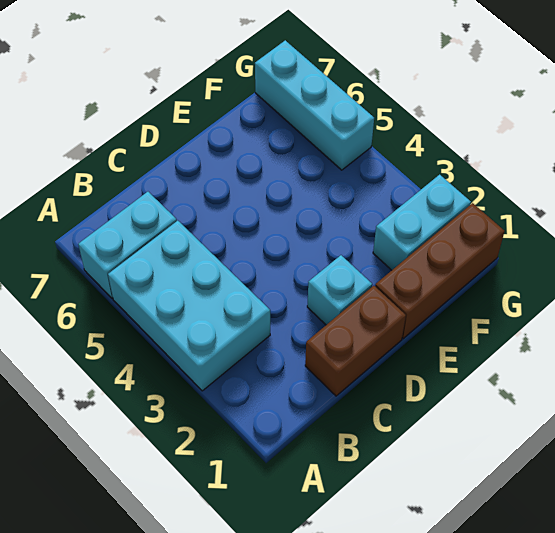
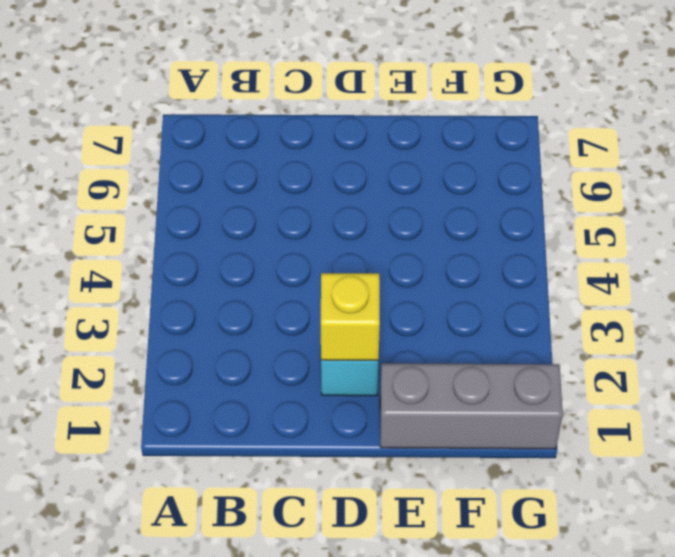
yellow 1x1 brick [321,273,380,360] -> none
grey 1x3 brick [380,363,563,449] -> brown 1x3 brick [375,203,504,338]
none -> cyan 2x3 brick [108,221,270,391]
none -> cyan 1x2 brick [78,192,177,298]

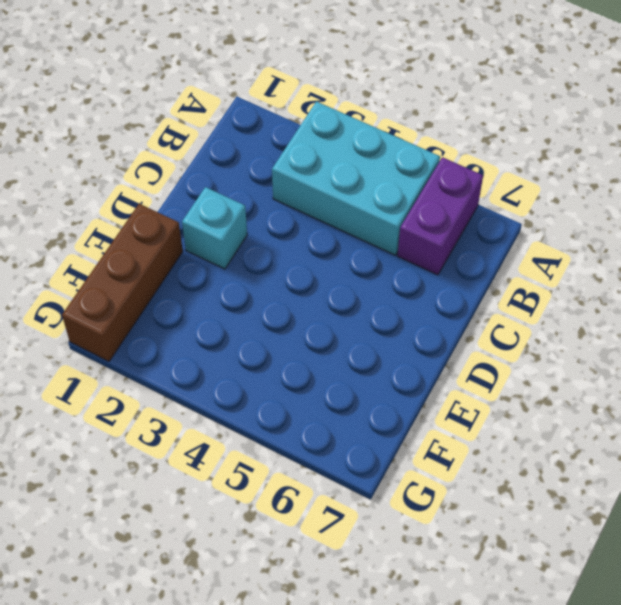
purple 1x2 brick [398,157,483,275] -> cyan 1x2 brick [78,192,177,298]
none -> brown 1x2 brick [305,286,406,396]
none -> cyan 1x2 brick [373,175,471,270]

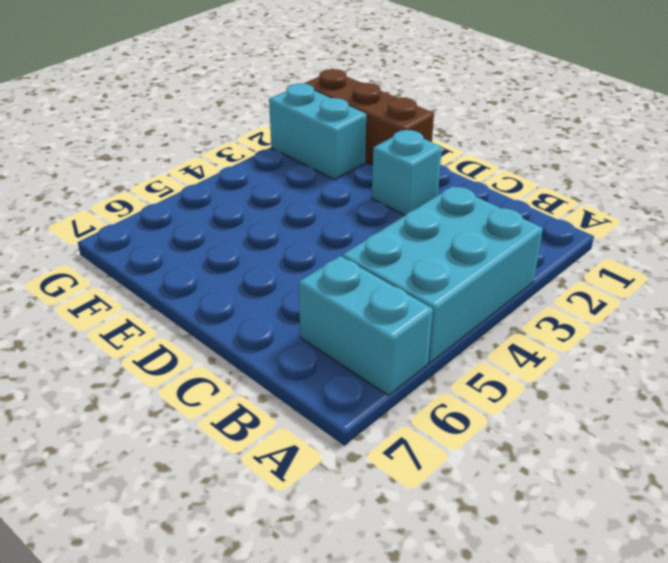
none -> brown 1x2 brick [305,286,406,396]
none -> cyan 1x3 brick [255,40,374,170]

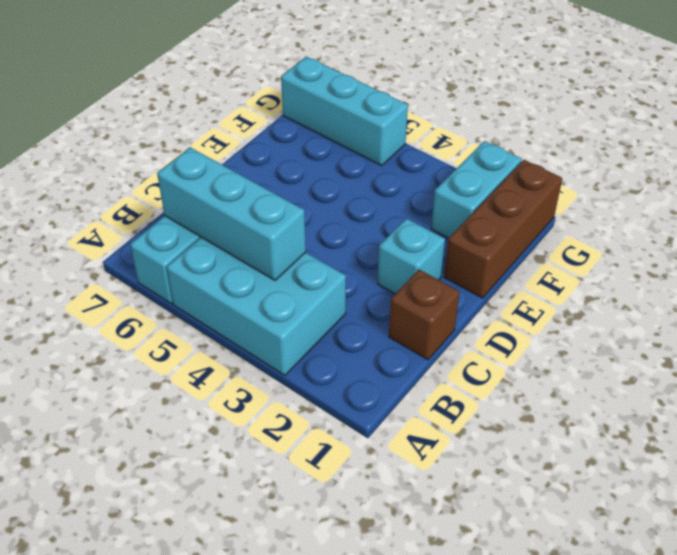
cyan 1x3 brick [157,147,306,280] -> none
brown 1x1 brick [389,269,460,360] -> brown 1x2 brick [305,286,406,396]

